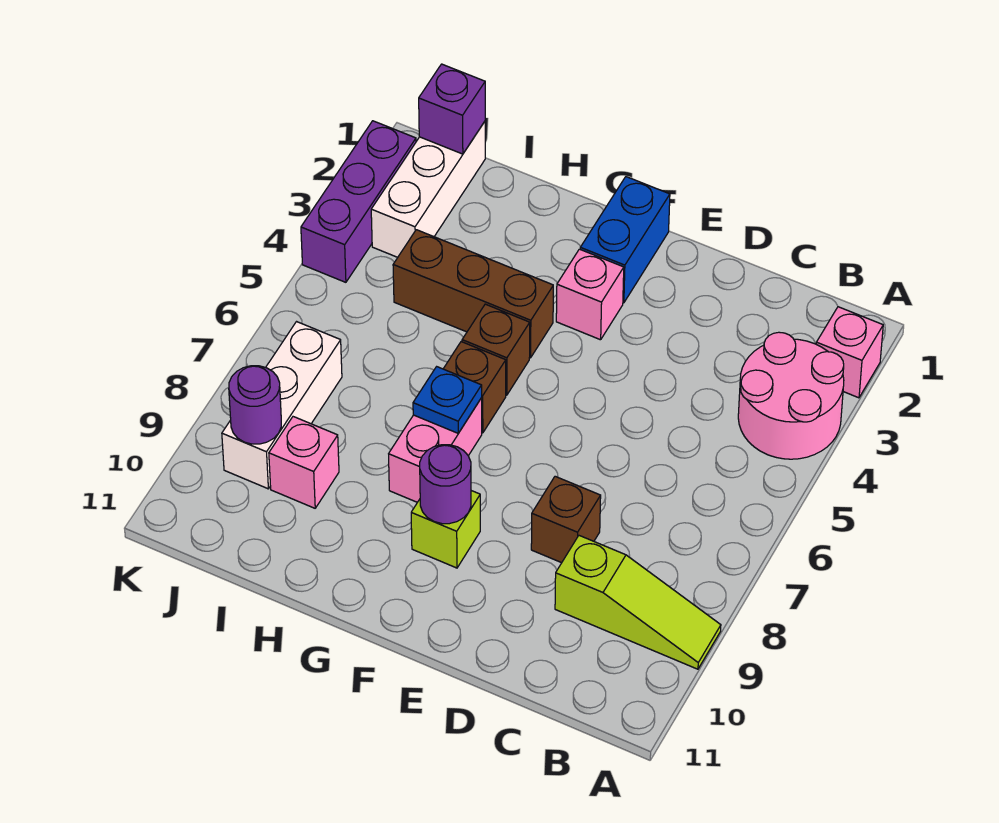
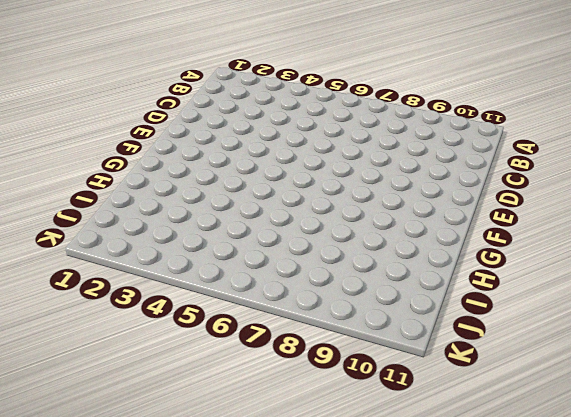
none -> pink 1x1 brick [816,307,883,398]
none -> pink 2x2 round brick [738,332,844,459]
none -> lime 1x3 slope [555,536,721,669]

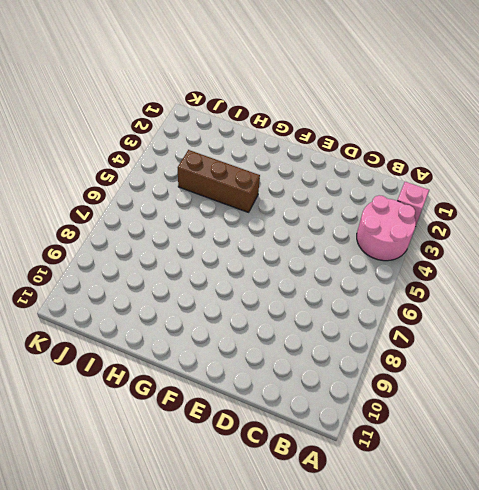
none -> lime 1x3 slope [555,536,721,669]
none -> brown 1x1 brick [531,476,601,563]
none -> blue 1x2 brick [580,177,670,303]

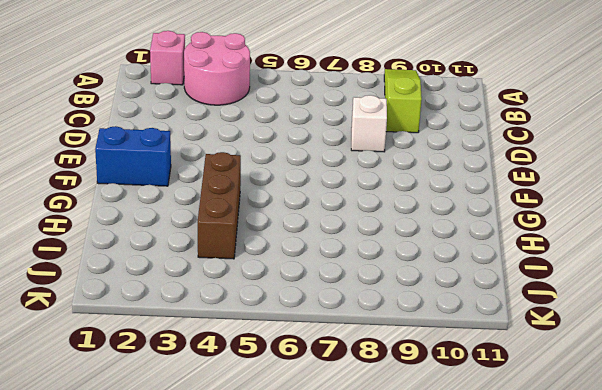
white 1x1 brick [351,95,387,152] -> brown 1x1 brick [531,476,601,563]
none -> pink 1x1 brick [556,249,624,340]
none -> lime 1x1 brick [411,491,480,568]
none -> brown 1x1 brick [462,304,530,395]

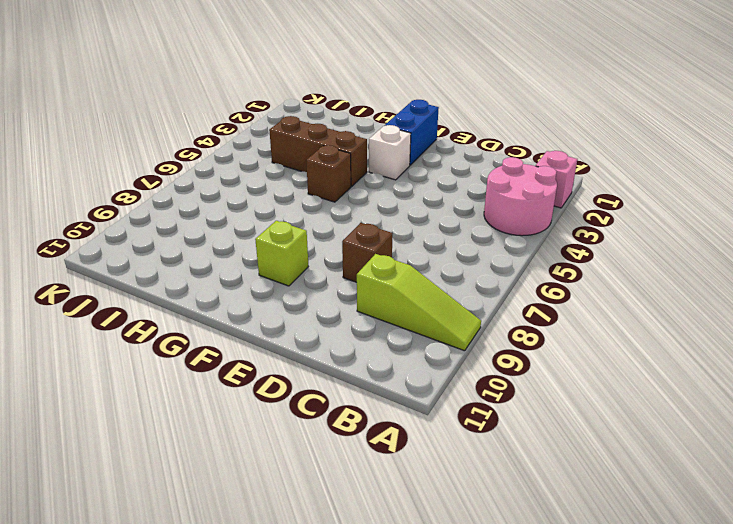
white 1x1 brick [369,125,411,180] -> pink 1x1 brick [556,249,624,340]
none -> brown 1x1 brick [444,342,506,433]
none -> pink 1x2 brick [389,398,482,502]
none -> pink 1x1 brick [269,417,339,508]

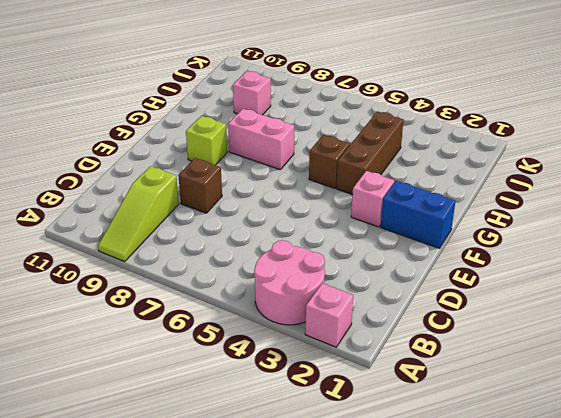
none -> brown 1x1 brick [444,342,506,433]
none -> white 1x3 brick [371,122,485,257]
none -> white 1x3 brick [222,322,342,489]

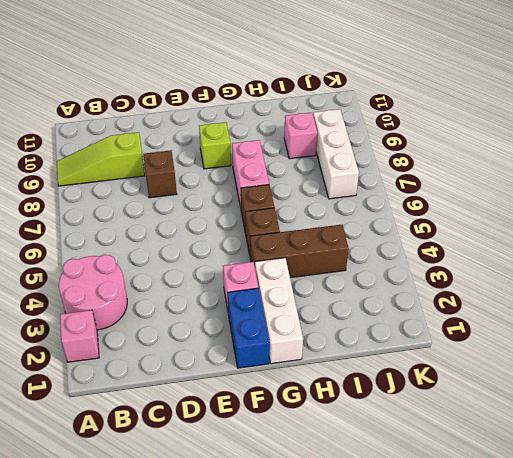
white 1x3 brick [255,258,303,364] -> white 1x3 brick moved to [371,122,485,257]
none -> purple 1x3 brick [301,121,416,282]
none -> purple 1x1 round brick [420,445,471,524]
none -> blue 1x1 plate [413,367,482,433]

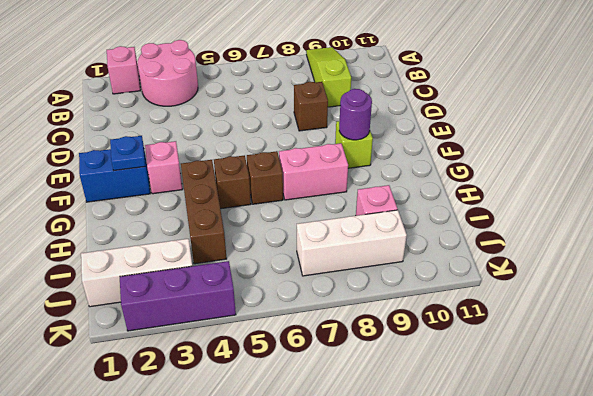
blue 1x1 plate [110,136,145,171] -> blue 1x1 plate moved to [413,367,482,433]
none -> purple 1x1 brick [419,64,485,154]
none -> purple 1x1 round brick [229,366,281,444]

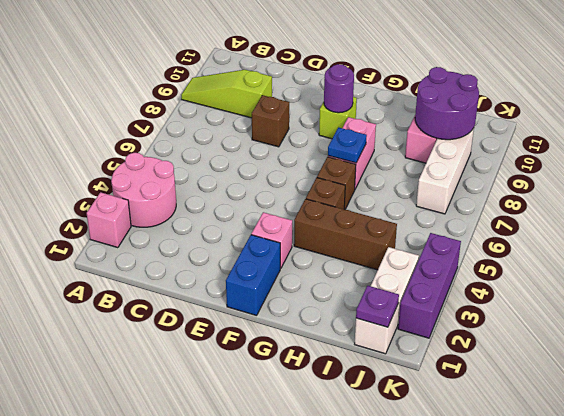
purple 2x2 round brick [415,67,479,140] -> purple 1x1 round brick [229,366,281,444]
purple 1x1 plate [356,286,399,327] -> purple 1x1 brick [419,64,485,154]

